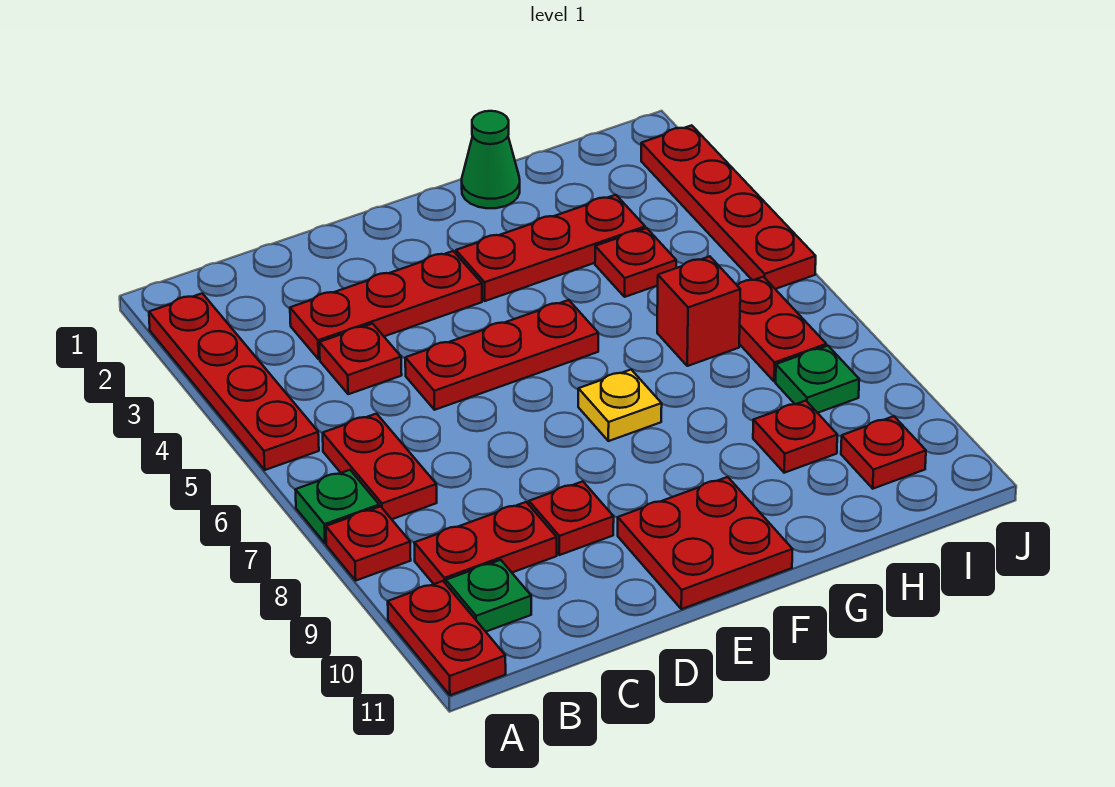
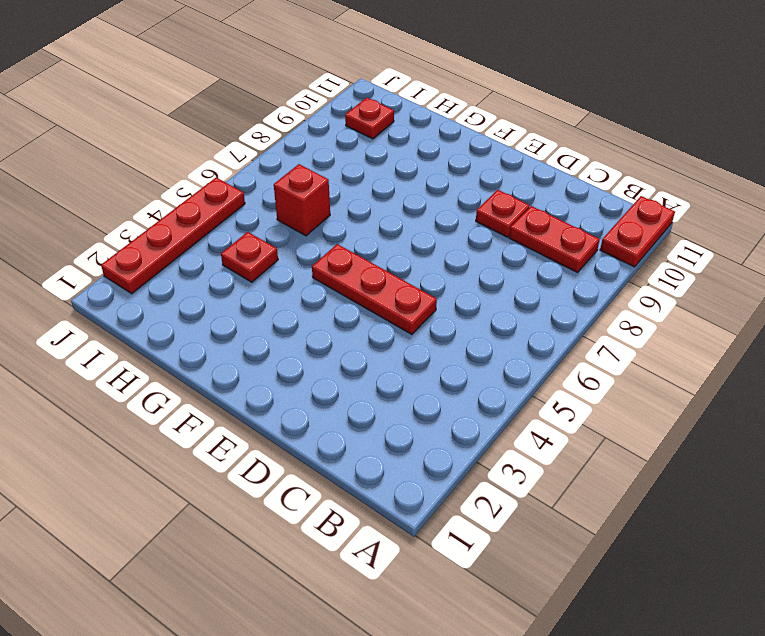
none -> red 1x4 plate [149,293,319,470]
none -> green 1x1 plate [295,470,379,543]
none -> red 1x1 plate [326,506,411,580]

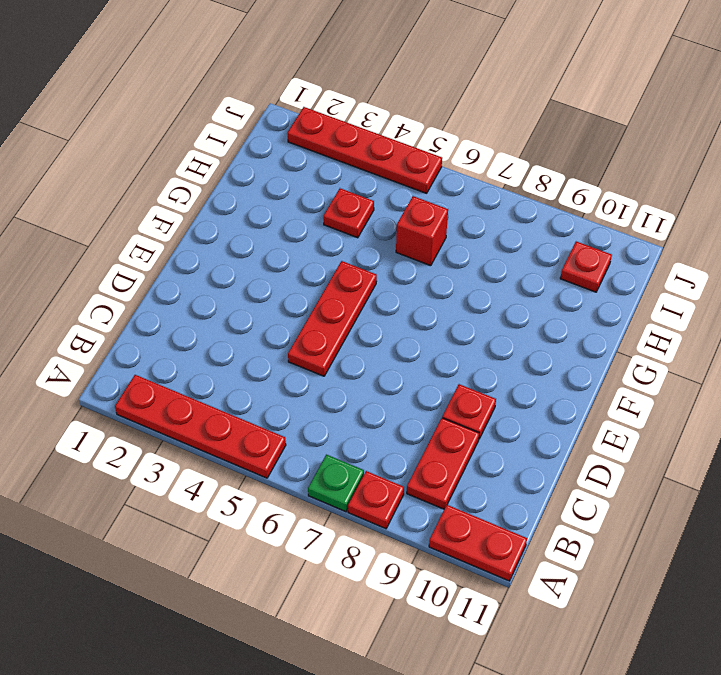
none -> red 1x2 plate [323,414,437,519]
none -> green 1x1 plate [446,560,531,632]
none -> red 1x3 plate [290,251,482,359]

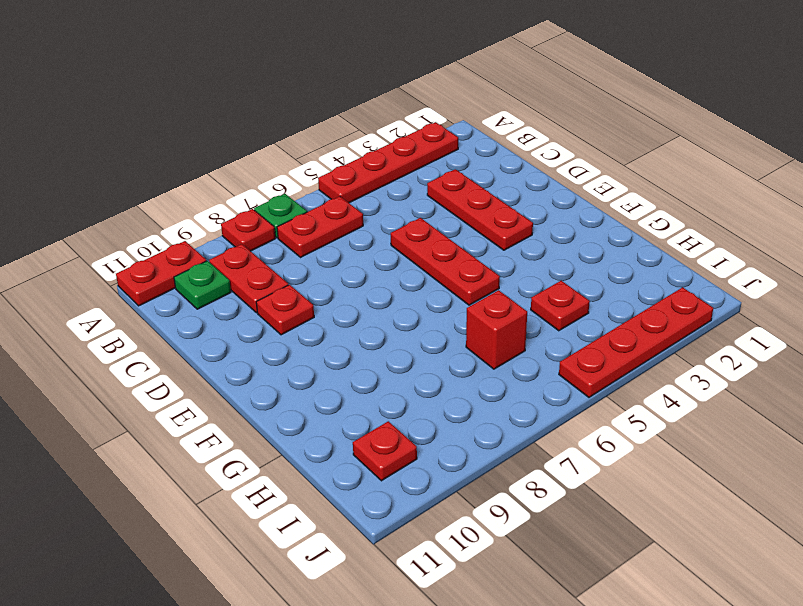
none -> red 1x1 plate [319,324,402,394]
none -> red 2x2 plate [618,477,793,609]
none -> red 1x3 plate [456,195,645,301]

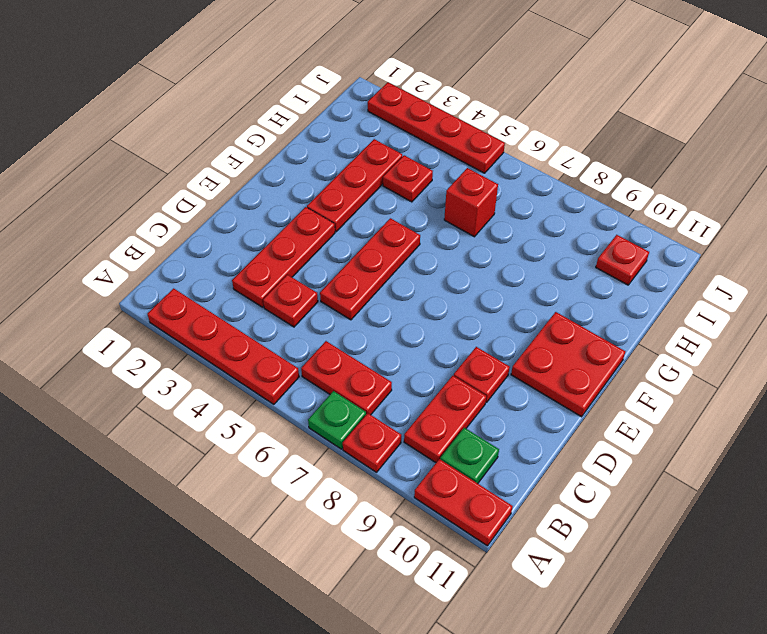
none -> yellow 1x1 plate [578,370,662,441]
none -> green 1x1 cone [462,111,520,208]
none -> red 1x1 plate [753,401,837,473]

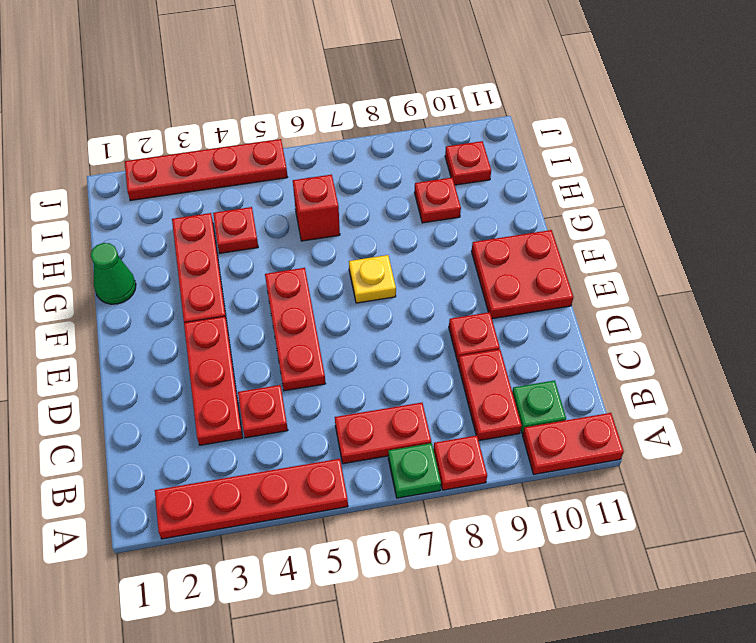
none -> red 1x2 plate [737,277,826,381]
none -> green 1x1 plate [776,346,859,413]

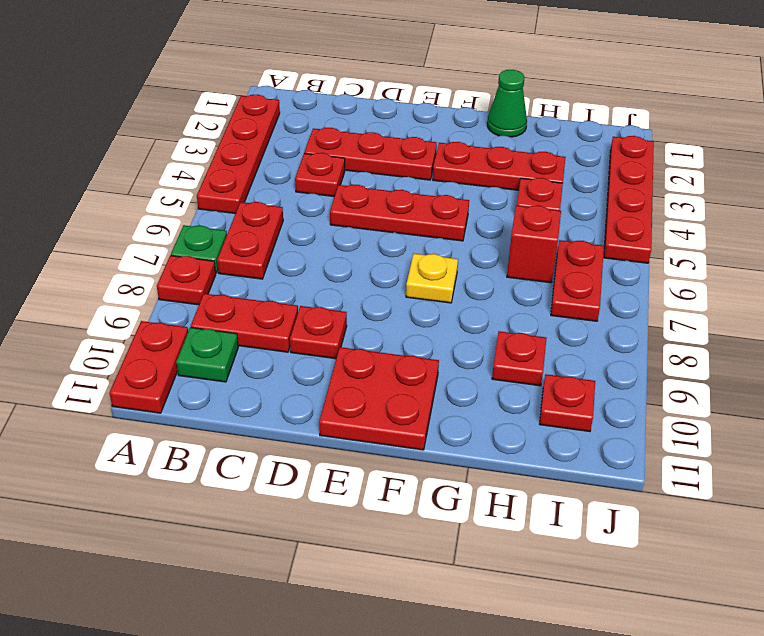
none -> green 1x1 plate [776,346,859,413]

